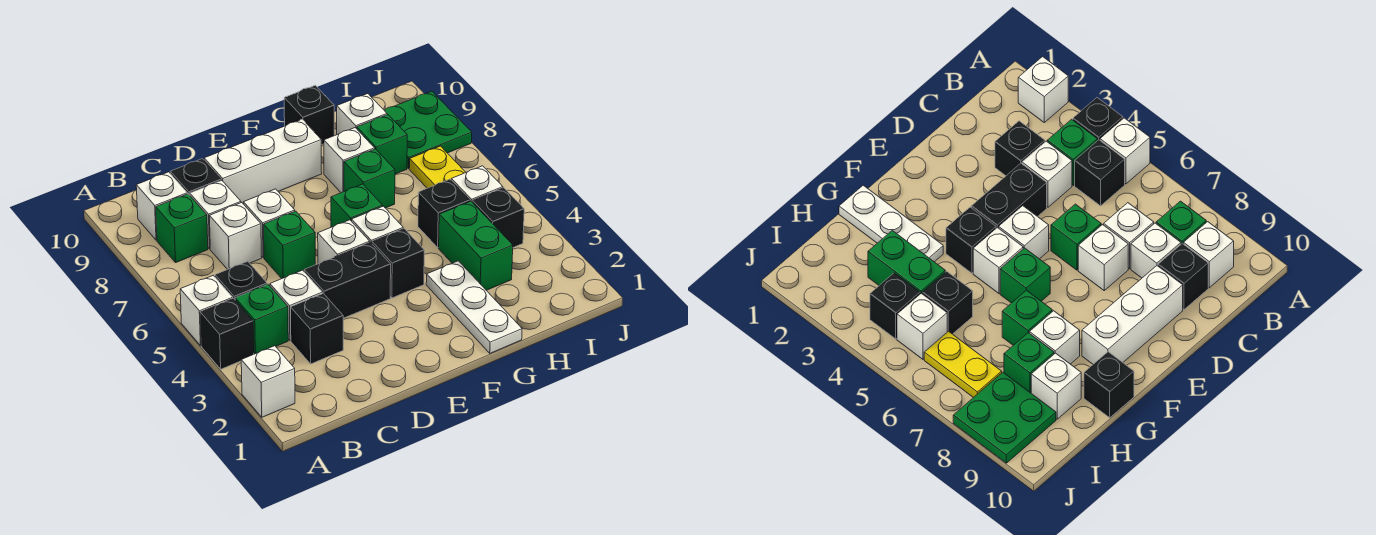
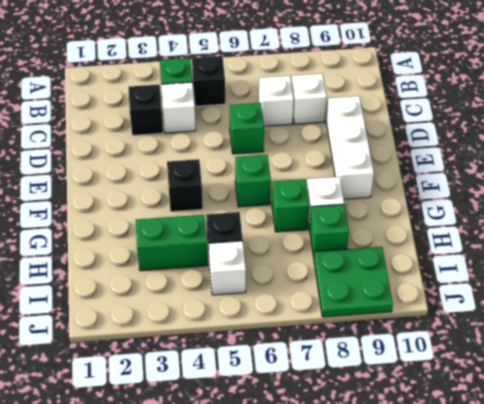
none -> white 1x1 brick [241,346,295,417]
none -> black 1x1 brick [200,299,254,369]
none -> white 1x1 brick [180,275,233,346]
none -> green 1x1 brick [156,194,208,262]

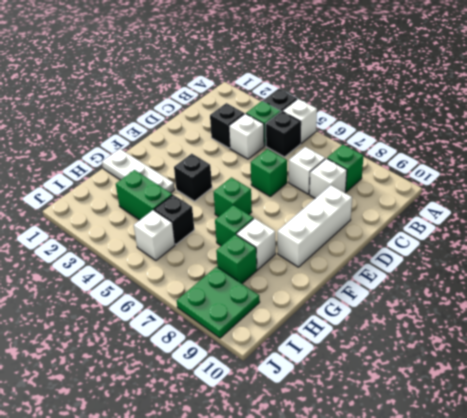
none -> white 1x1 brick [241,346,295,417]
none -> white 1x1 brick [136,172,187,240]
none -> black 1x1 brick [170,159,221,195]
none -> black 1x2 brick [304,242,391,318]

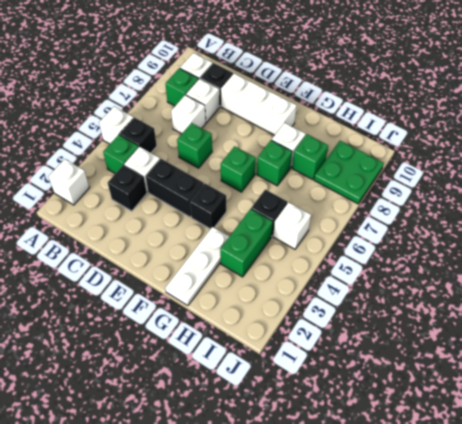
none -> black 1x1 brick [200,299,254,369]
none -> white 1x1 brick [244,189,295,258]
none -> white 1x1 brick [318,220,370,264]
none -> white 1x1 brick [352,206,403,243]

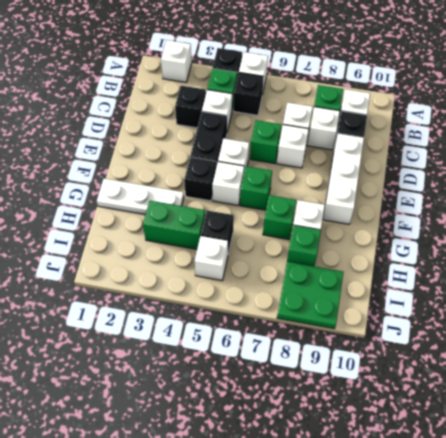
none -> black 1x1 brick [284,85,334,145]
none -> white 1x1 brick [337,94,387,135]
none -> black 1x1 brick [472,188,524,247]
none -> yellow 1x2 plate [409,146,466,188]

